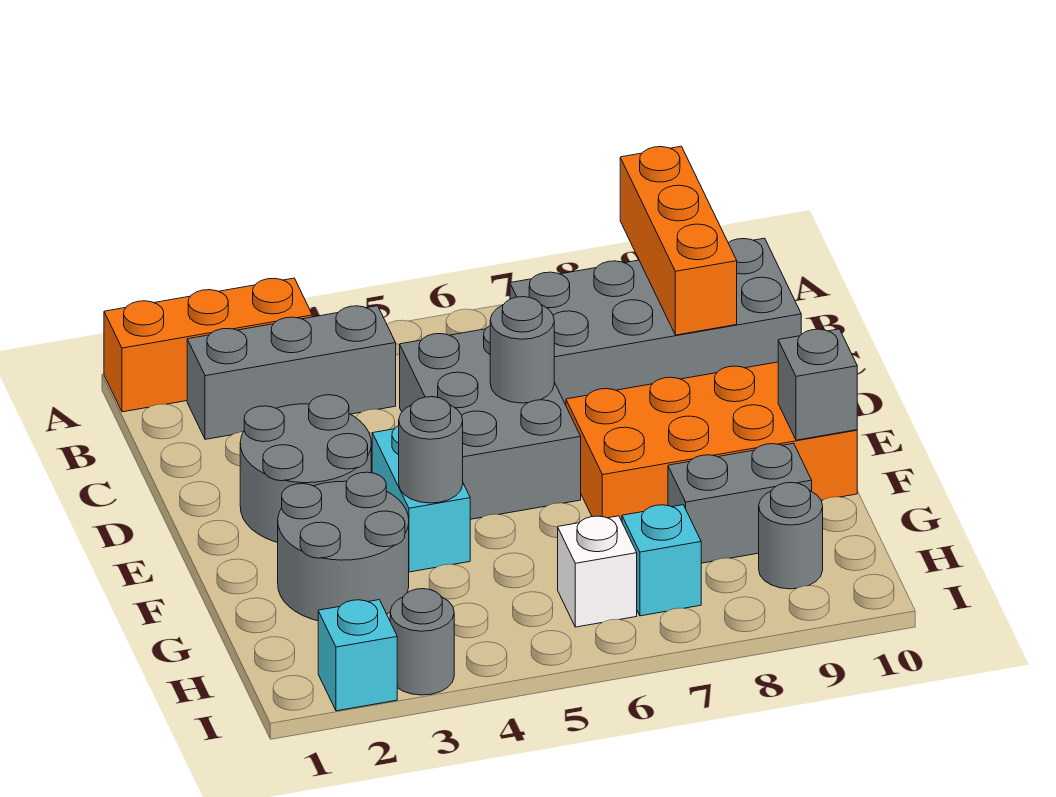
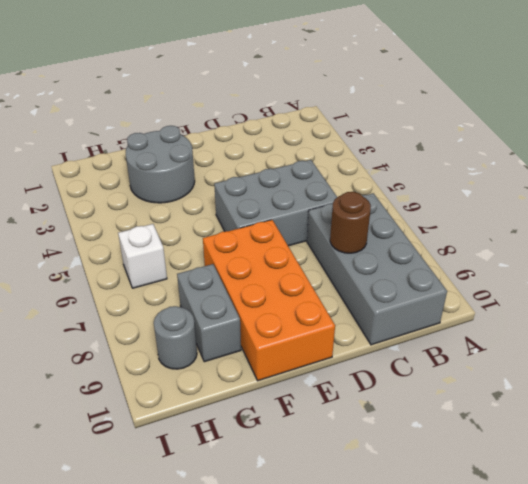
brown 1x1 round brick [330,192,371,253] -> none
none -> orange 1x3 brick [104,278,312,412]
none -> grey 1x3 brick [187,306,396,439]
none -> grey 2x2 round brick [240,395,371,542]

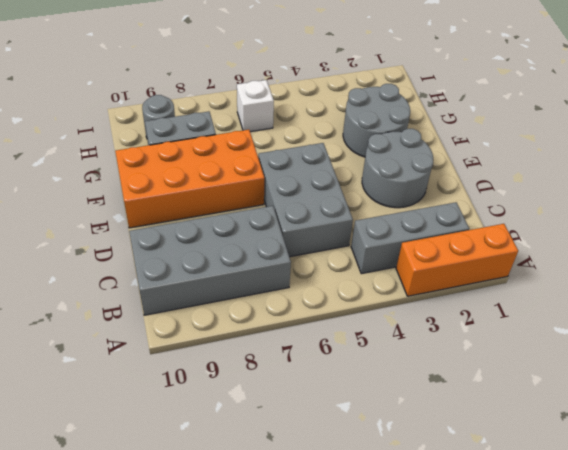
none -> cyan 1x2 brick [372,426,470,572]
none -> cyan 1x1 brick [622,505,701,616]
none -> cyan 1x1 brick [318,600,397,711]

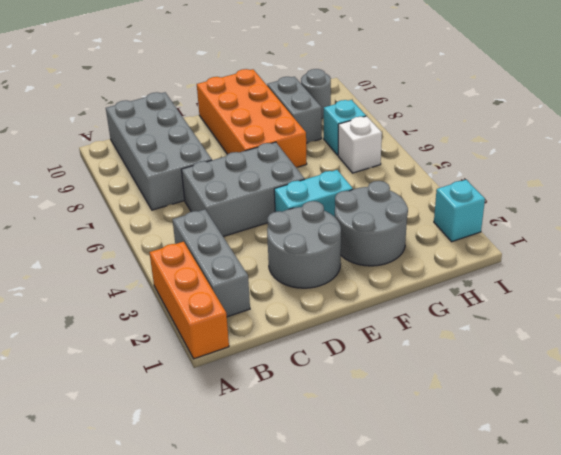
none -> grey 1x1 round brick [390,589,454,695]
none -> orange 1x3 brick [620,146,737,335]
none -> grey 1x1 round brick [490,297,554,403]

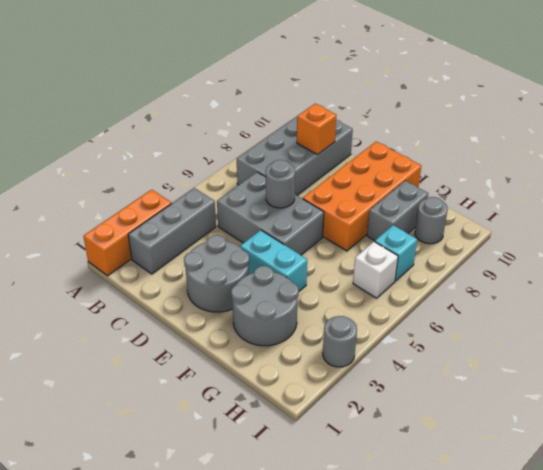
orange 1x1 brick [297,104,336,155] -> orange 1x3 brick [620,146,737,335]
none -> cyan 1x1 brick [318,600,397,711]
none -> grey 1x1 round brick [399,397,463,503]
none -> grey 1x1 brick [778,329,857,440]

